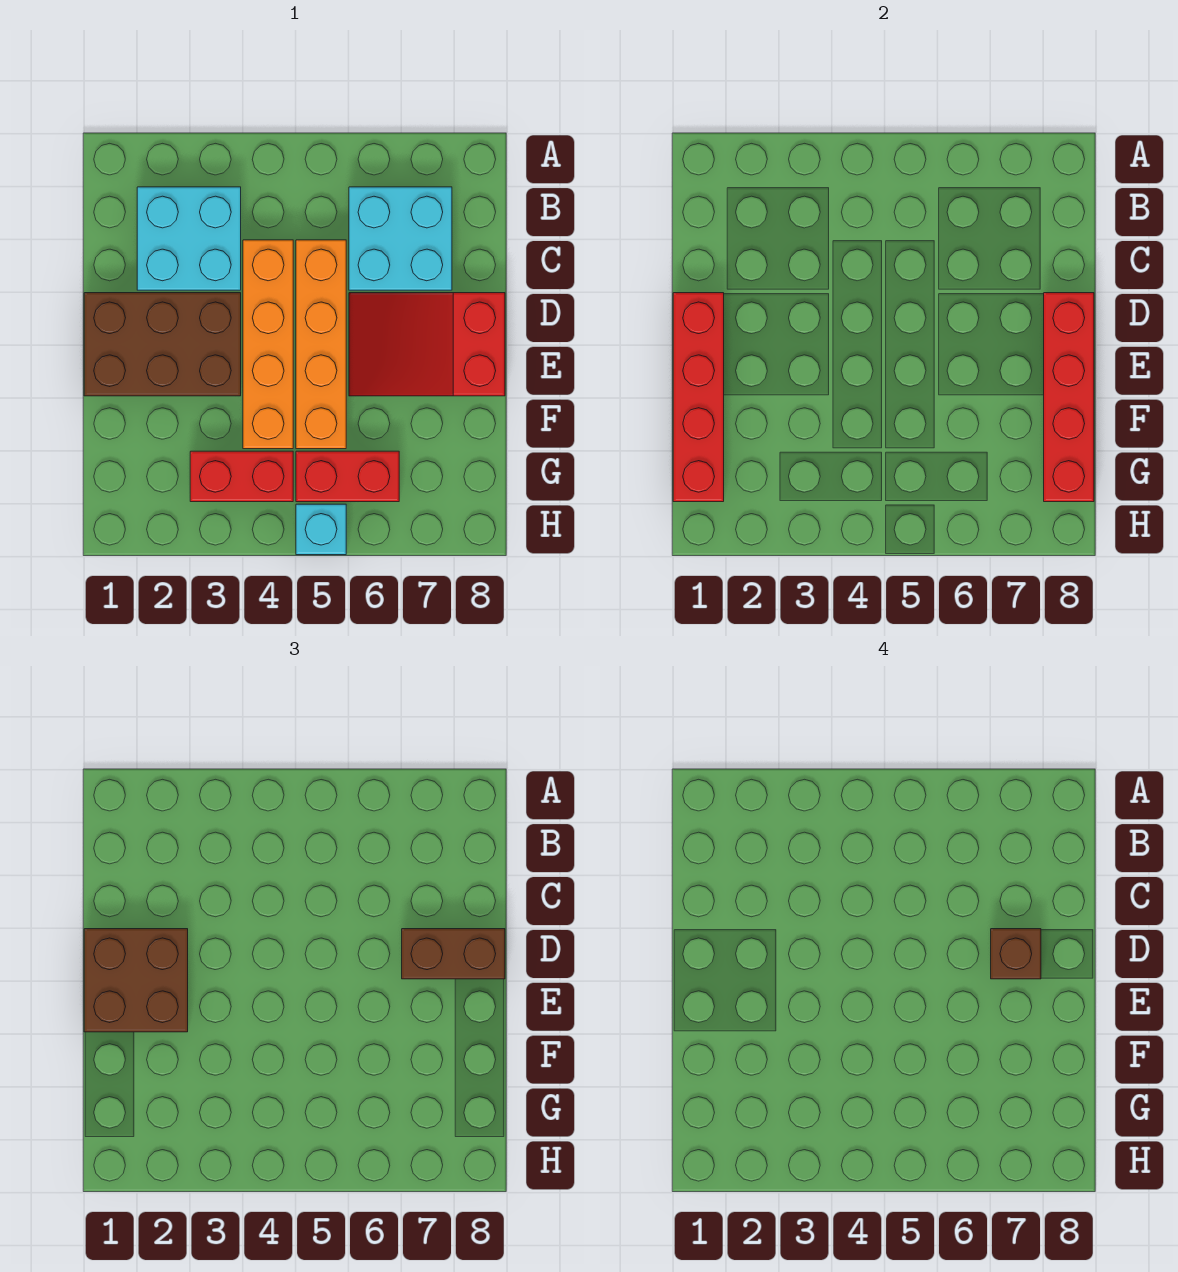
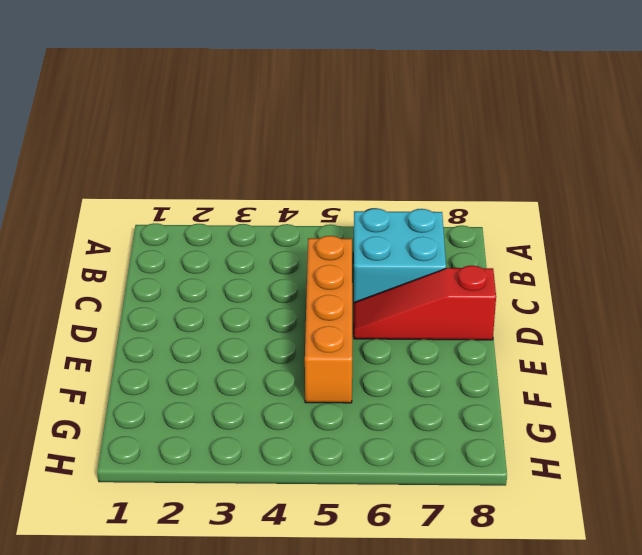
red 1x3 slope [354,266,496,340] -> red 2x3 slope [349,293,505,396]
none -> cyan 2x2 brick [137,187,241,290]
none -> orange 1x4 brick [243,240,293,449]
none -> brown 2x3 brick [84,293,241,396]

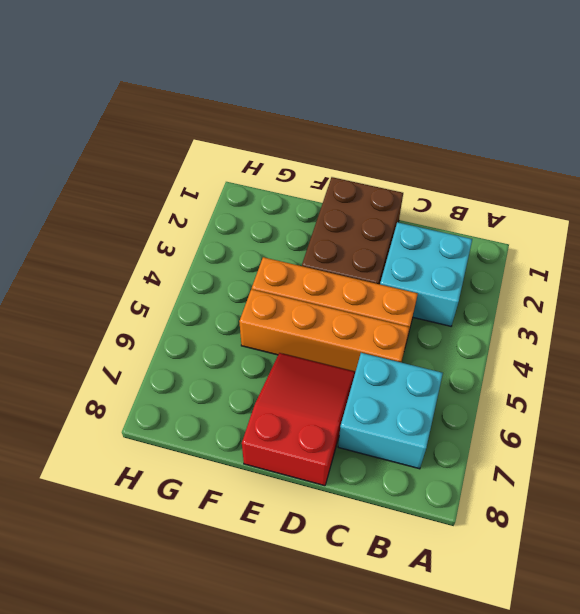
none -> red 1x2 brick [190,451,293,502]
none -> red 1x2 brick [296,451,399,502]
none -> cyan 1x1 brick [296,504,346,555]

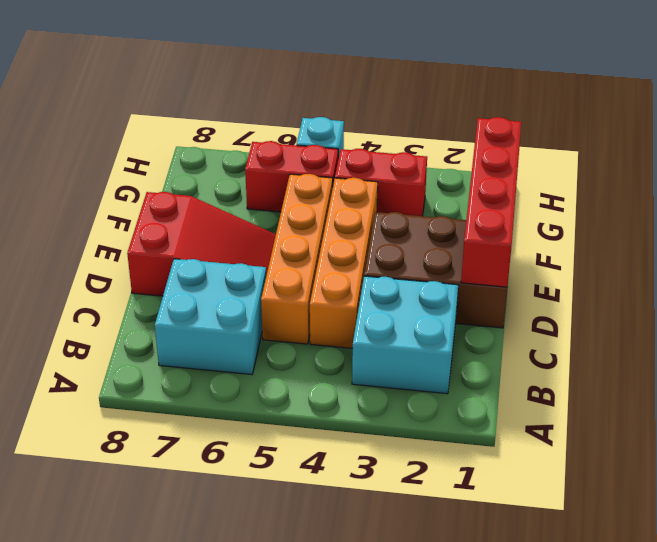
none -> red 1x4 brick [1044,293,1094,502]
none -> brown 2x2 brick [84,929,188,1032]
none -> brown 1x2 brick [402,929,505,979]

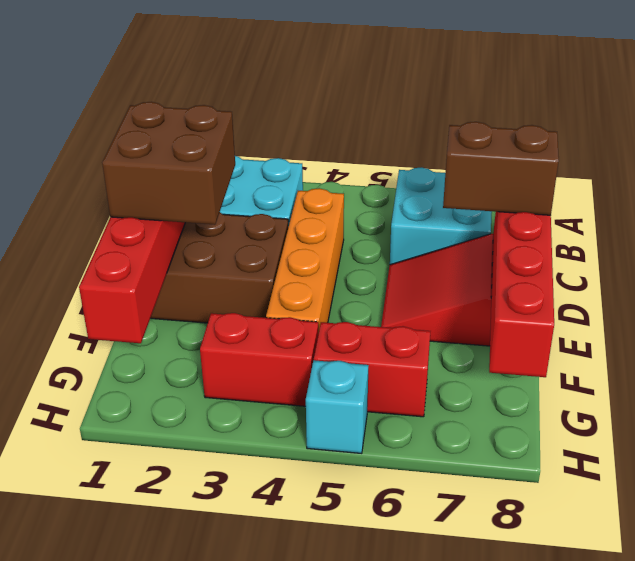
none -> orange 1x4 brick [296,240,346,449]
none -> brown 1x1 brick [991,929,1041,979]

